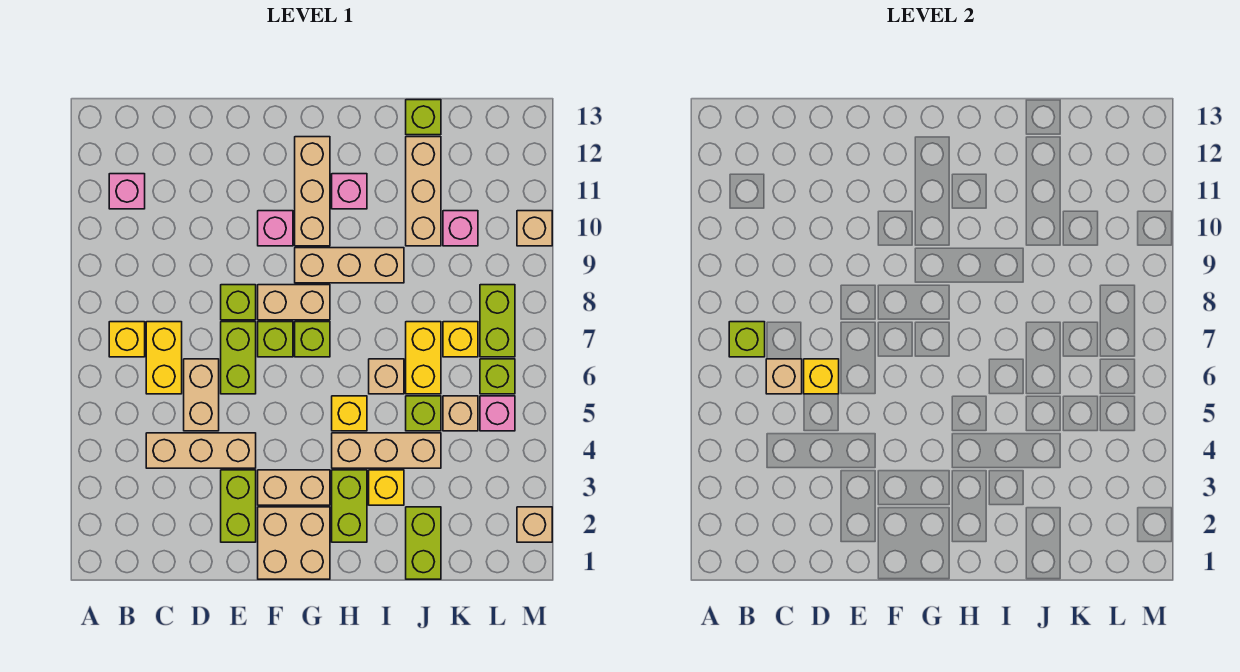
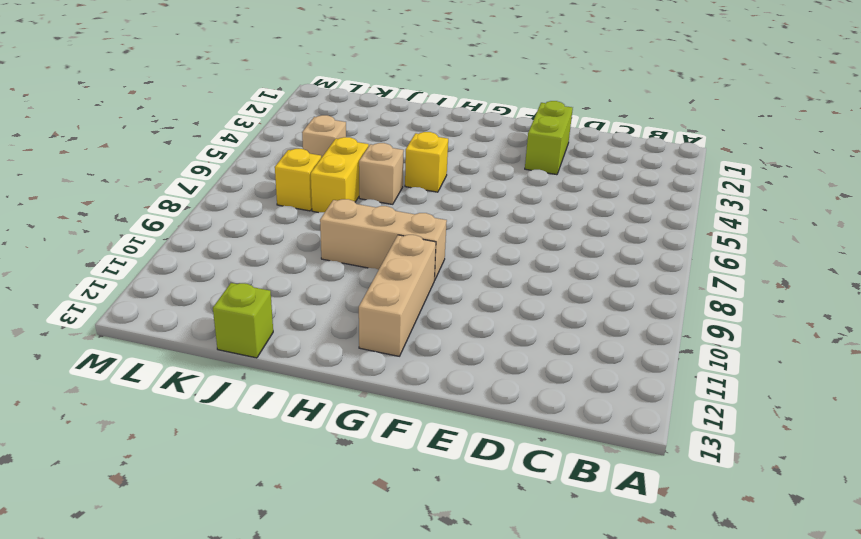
none -> yellow 1x1 brick [109,322,145,357]
none -> pink 1x1 brick [109,174,145,209]
none -> tan 1x3 brick [146,433,256,468]
none -> yellow 1x2 brick [146,322,182,394]

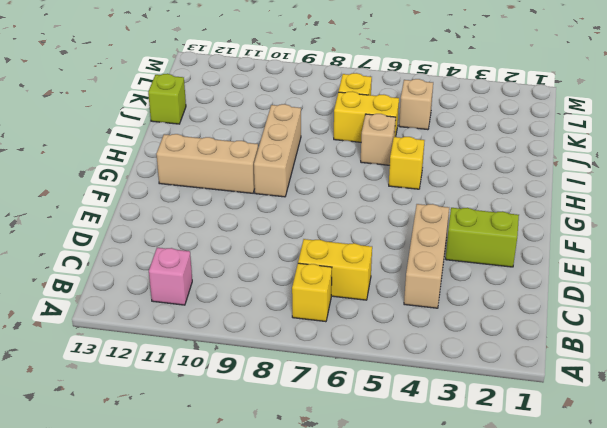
none -> tan 1x2 brick [184,359,219,431]
none -> lime 1x2 brick [221,322,256,394]
none -> lime 1x1 brick [221,285,256,320]
none -> tan 2x2 brick [258,507,330,579]

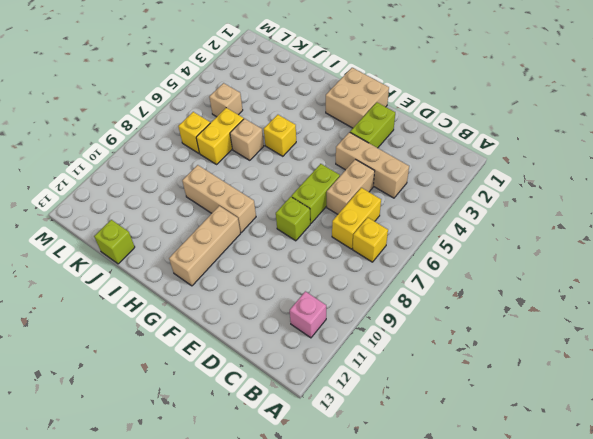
none -> tan 1x2 brick [258,470,330,505]
none -> lime 1x1 brick [258,322,293,357]
none -> tan 1x2 brick [258,285,330,320]
none -> pink 1x1 brick [258,211,293,246]

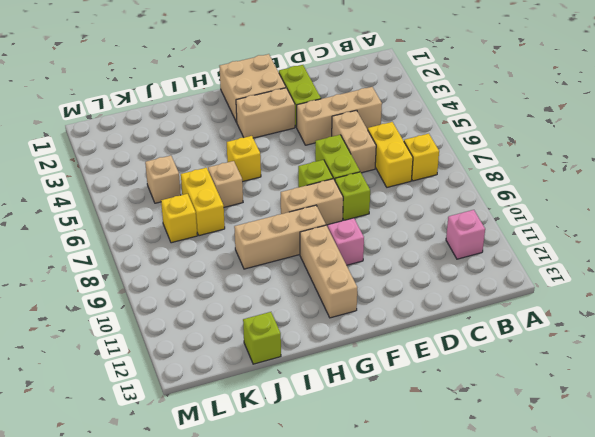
none -> lime 1x1 brick [295,322,330,357]
none -> lime 1x2 brick [332,470,367,542]
none -> tan 1x3 brick [332,433,441,468]
none -> pink 1x1 brick [332,174,367,209]

